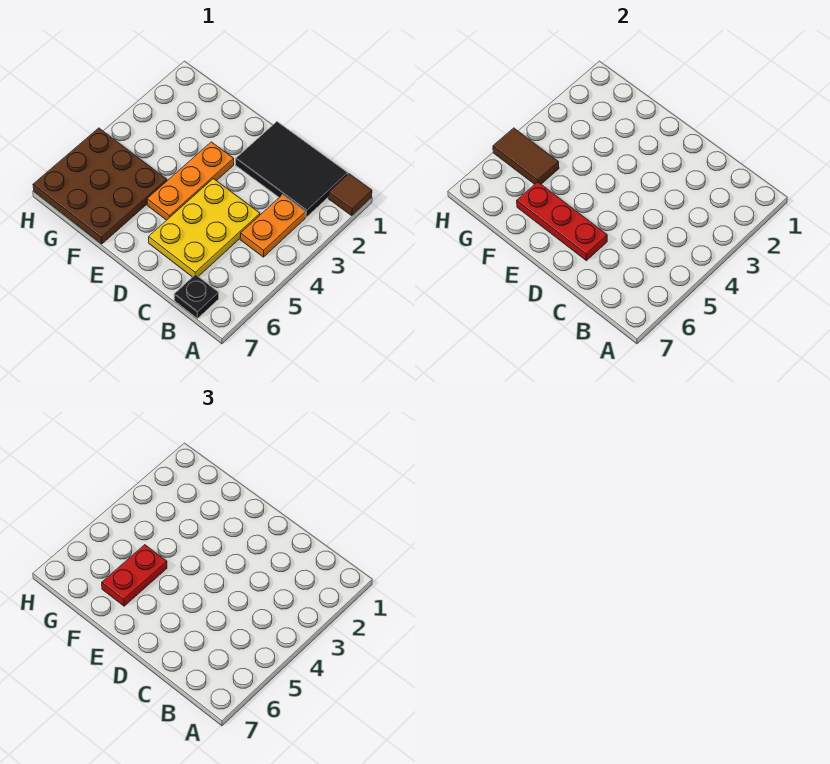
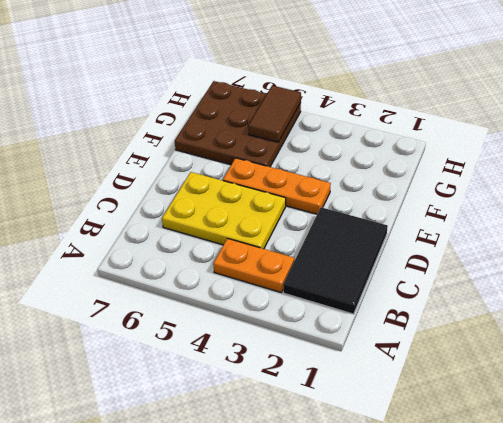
none -> brown 1x1 tile [328,174,372,216]
none -> black 1x1 plate [174,274,219,318]

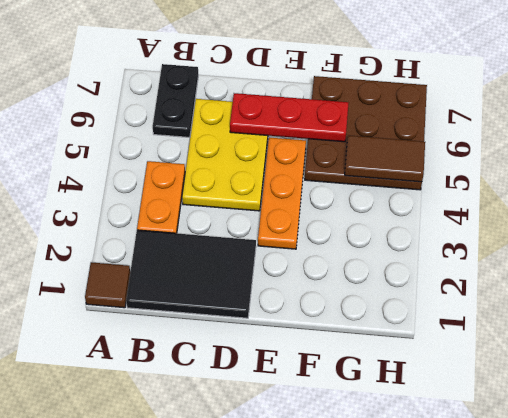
black 1x2 plate [153,64,198,137] -> black 1x1 plate [174,274,219,318]
none -> red 1x2 plate [102,545,167,606]

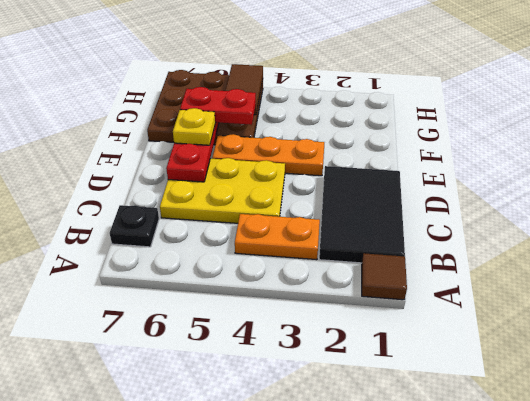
yellow 1x1 plate [173,108,216,145] -> none

